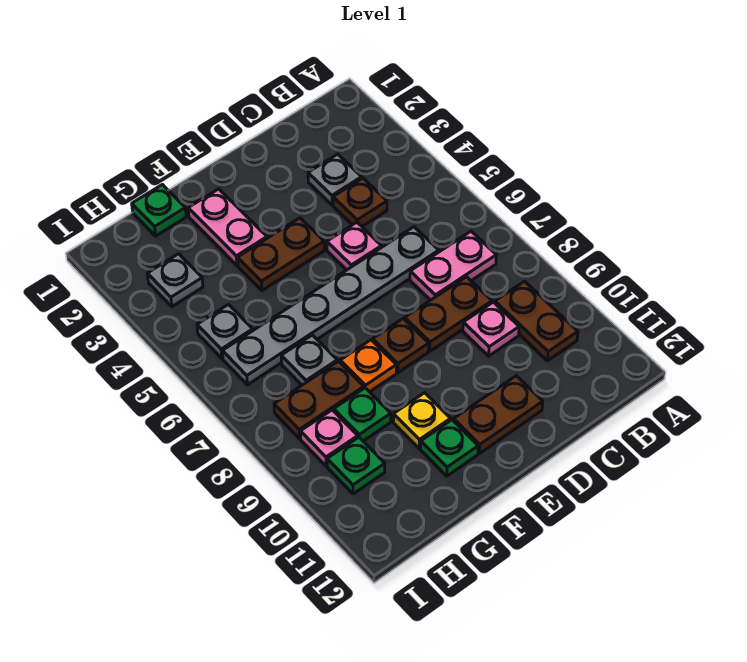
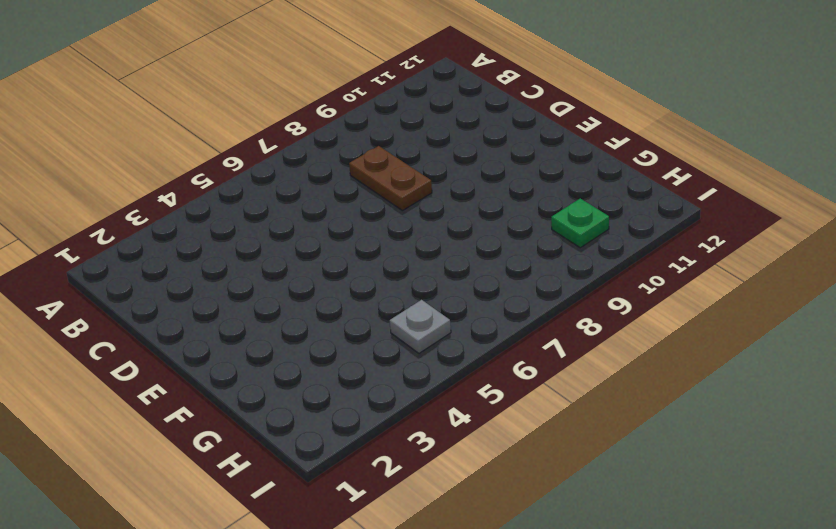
none -> pink 1x2 plate [410,231,496,300]
none -> brown 1x2 plate [495,281,578,361]
none -> grey 1x1 plate [308,154,362,205]

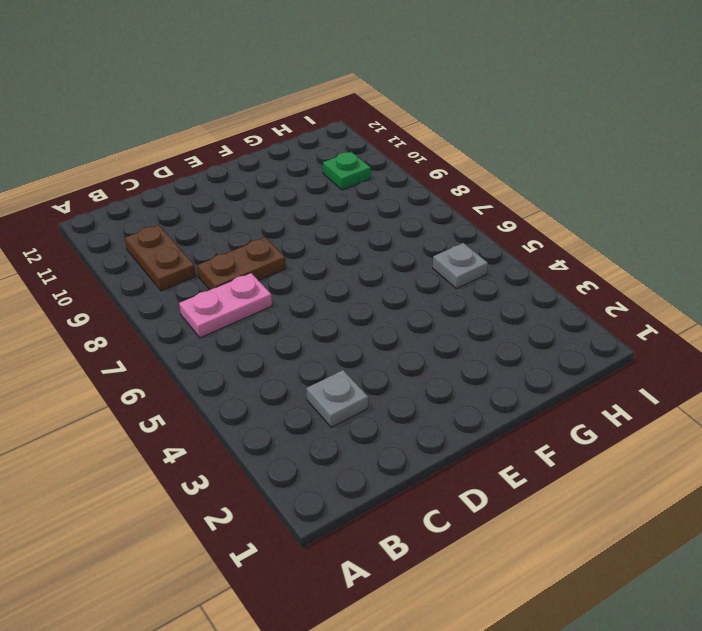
none -> brown 1x1 plate [333,178,387,226]
none -> grey 1x6 plate [222,227,439,385]
none -> pink 1x1 plate [463,302,519,356]

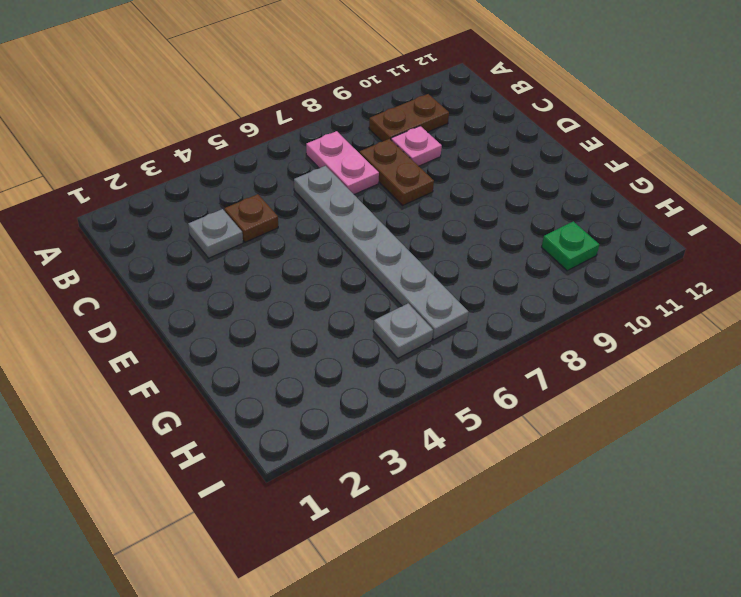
none -> pink 1x1 plate [327,222,381,270]
none -> brown 1x2 plate [453,376,543,454]
none -> brown 1x2 plate [238,218,324,290]

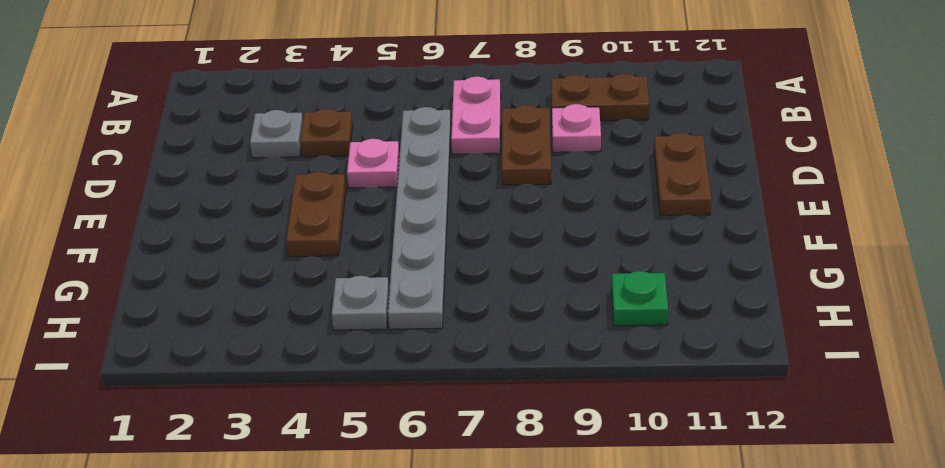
none -> brown 1x1 plate [373,319,429,373]
none -> pink 1x2 plate [188,189,267,265]
none -> orange 1x1 plate [340,340,396,392]

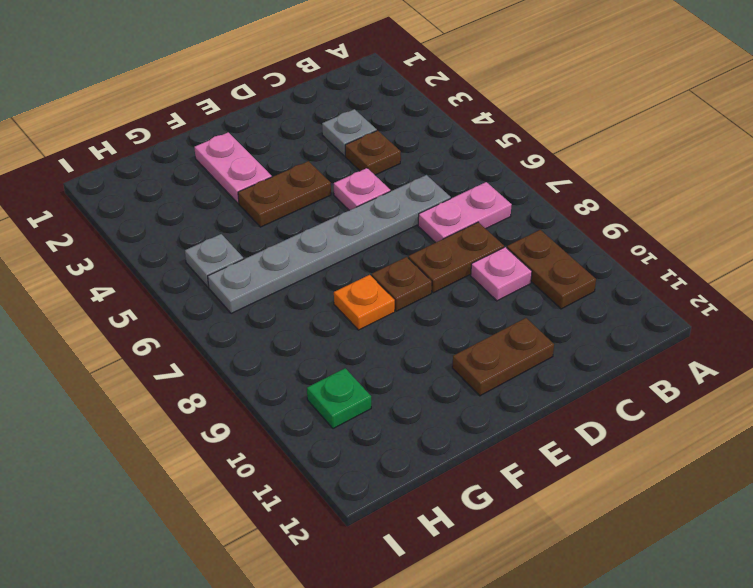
none -> yellow 1x1 plate [393,393,451,448]
none -> green 1x1 plate [421,420,478,476]
none -> green 1x1 plate [132,185,186,236]

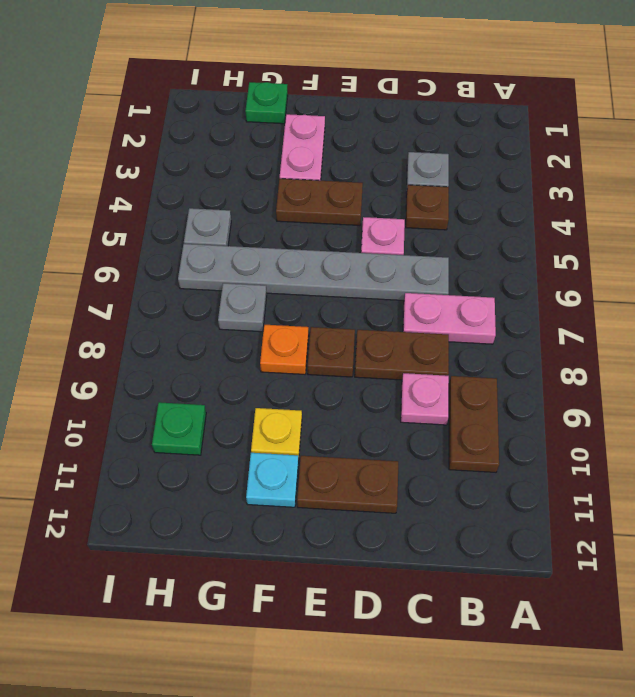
cyan 1x1 plate [246,453,299,507] -> green 1x1 plate [421,420,478,476]
none -> brown 1x2 plate [274,361,364,439]
none -> green 1x1 plate [334,388,391,441]
none -> grey 1x1 plate [147,254,203,307]

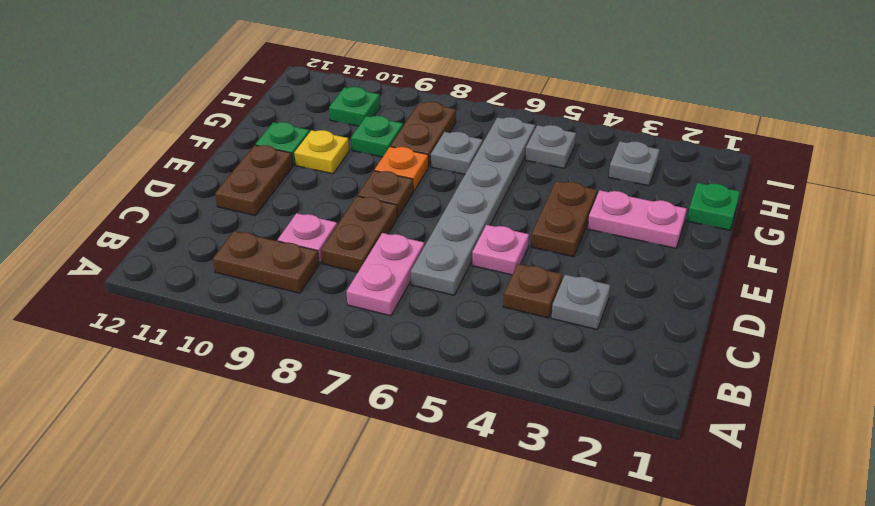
none -> pink 1x1 plate [300,410,358,466]

